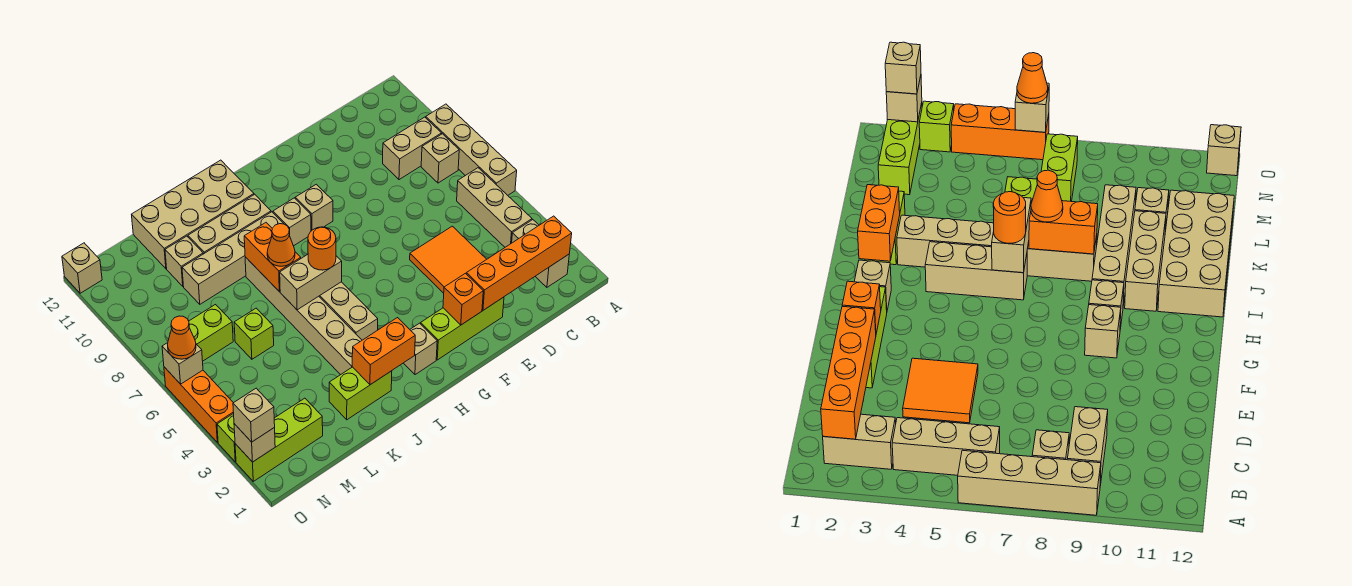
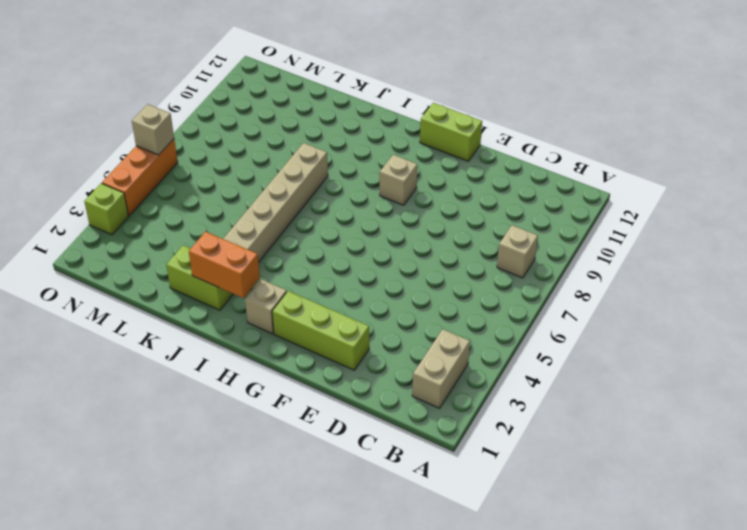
lime 1x2 brick [420,103,482,161] -> lime 1x2 brick moved to [189,305,233,361]
none -> tan 1x4 brick [426,104,517,195]
none -> tan 1x3 brick [457,168,532,247]
none -> tan 1x2 brick [383,117,442,180]
none -> orange 2x2 tile [410,226,487,293]

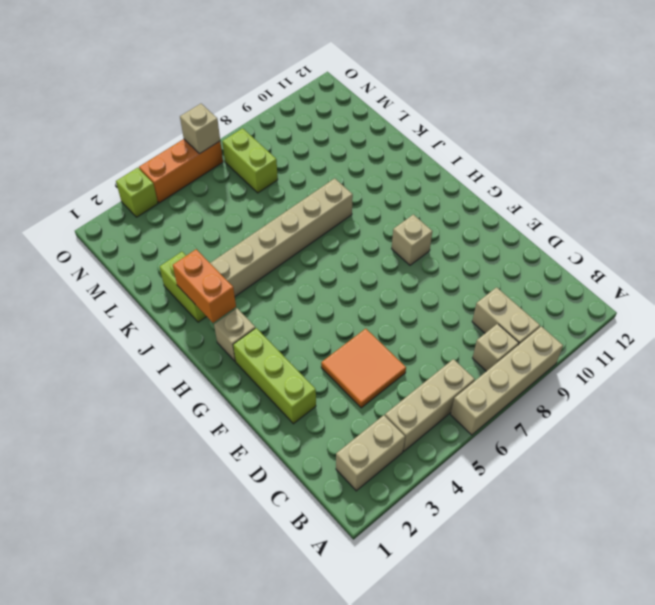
none -> tan 1x1 brick [273,198,311,246]
none -> tan 1x3 brick [319,282,378,340]
none -> tan 1x4 brick [182,212,284,304]
none -> tan 1x3 brick [188,194,271,254]

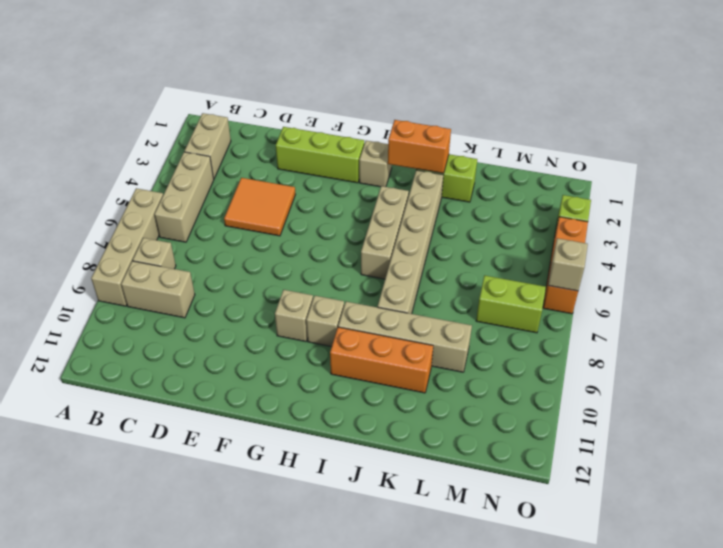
orange 1x3 brick [330,327,433,393] -> tan 1x3 brick [188,194,271,254]
none -> tan 2x4 brick [132,160,254,269]
none -> lime 1x1 brick [234,308,274,359]
none -> tan 1x1 brick [165,236,203,286]
none -> lime 1x3 brick [235,398,323,481]

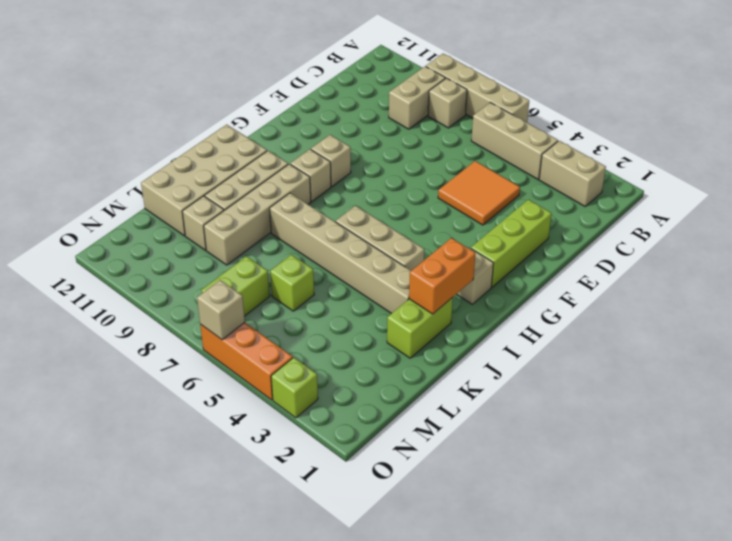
none -> lime 1x3 brick [235,398,323,481]
none -> tan 1x1 brick [62,243,102,293]
none -> orange 1x4 brick [466,216,572,310]
none -> orange 1x1 brick [443,273,483,325]

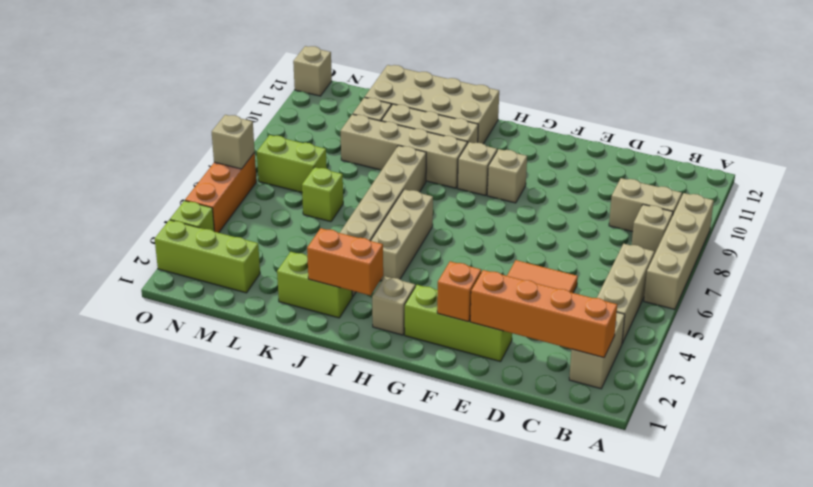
none -> tan 1x2 brick [280,255,342,310]
none -> orange 1x2 brick [244,223,301,292]
none -> tan 1x1 brick [234,424,275,462]
none -> orange 1x1 round brick [308,227,336,270]

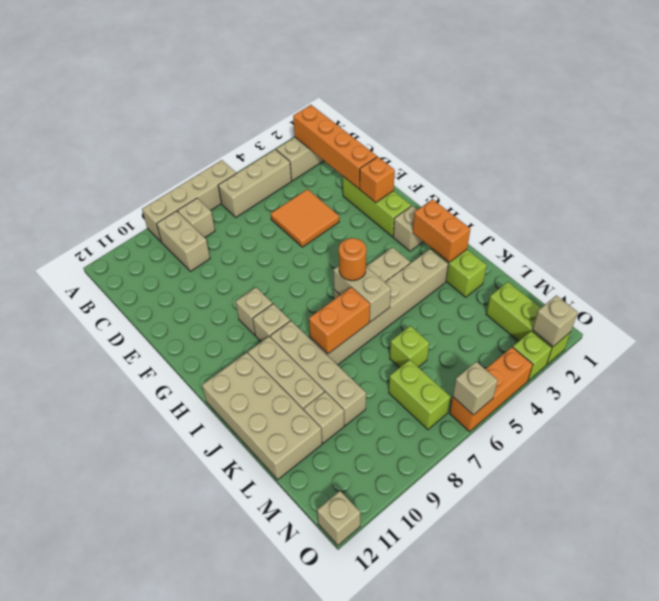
none -> orange 1x1 cone [267,224,295,266]
none -> tan 1x1 brick [233,388,275,442]
none -> orange 1x1 cone [168,316,196,359]

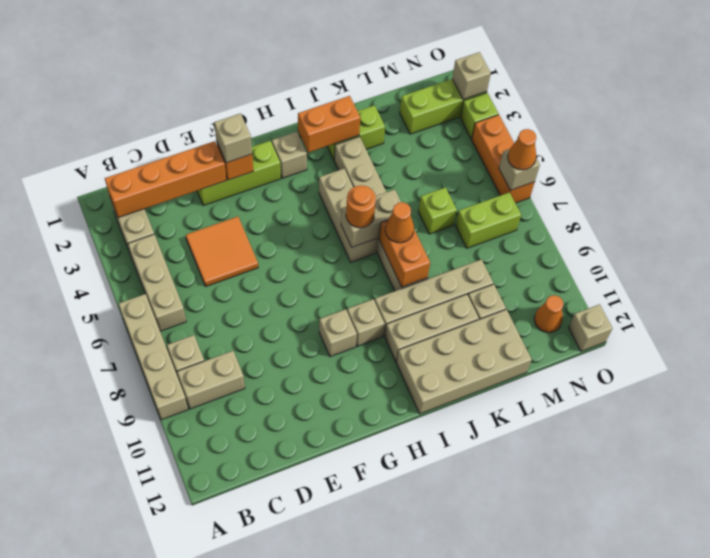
tan 1x1 brick [214,113,252,163] -> tan 1x1 brick moved to [233,388,275,442]
orange 1x1 cone [534,295,564,333] -> none

